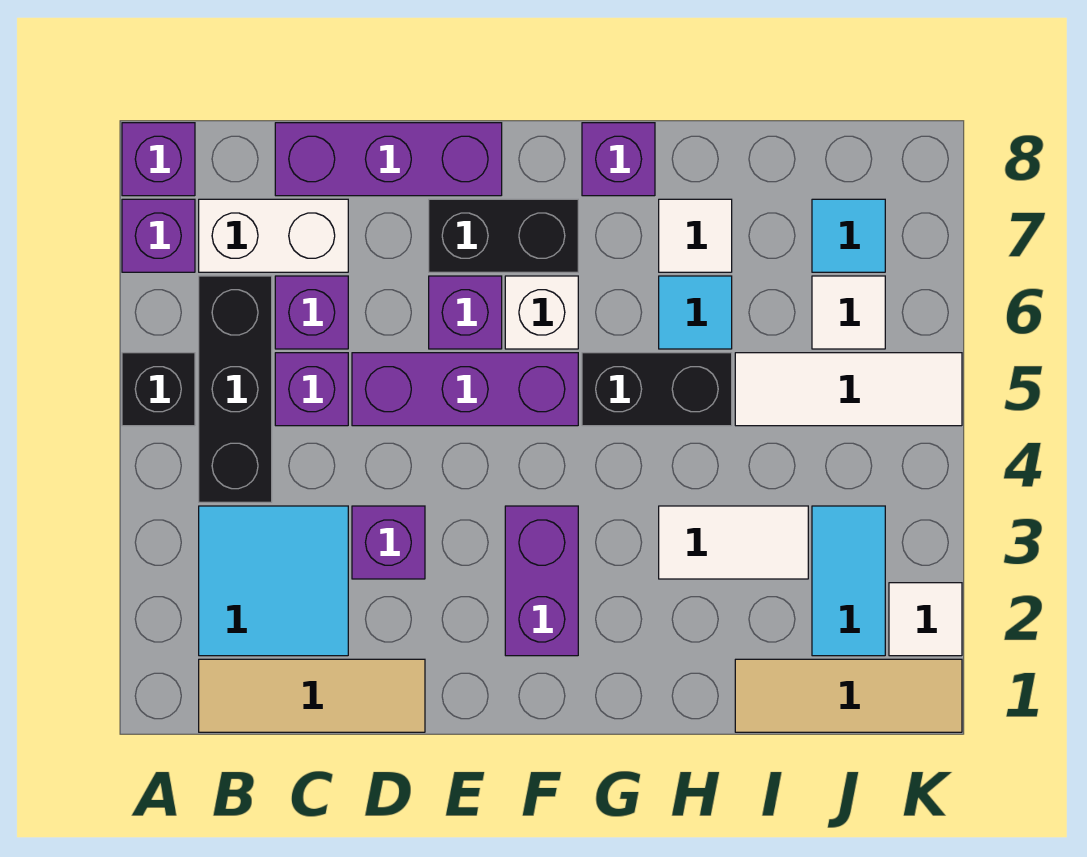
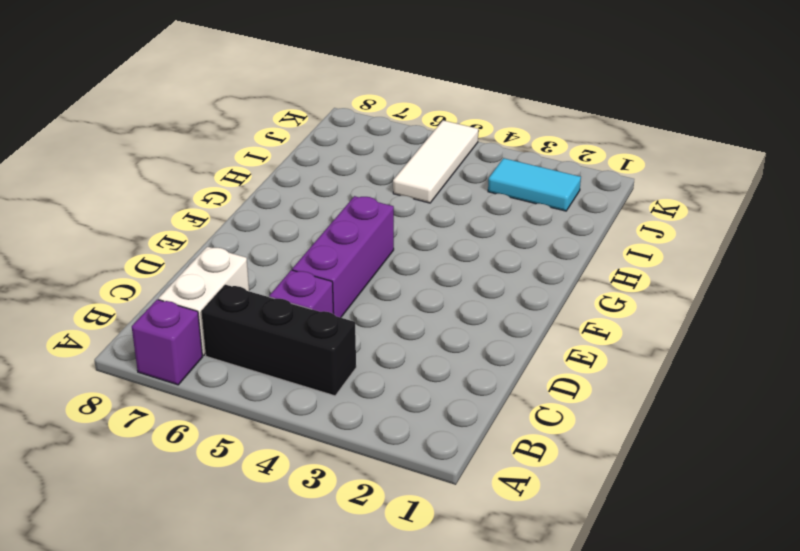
none -> black 1x1 brick [122,353,195,426]
none -> purple 1x1 brick [122,123,195,196]
none -> tan 1x3 tile [199,659,425,732]

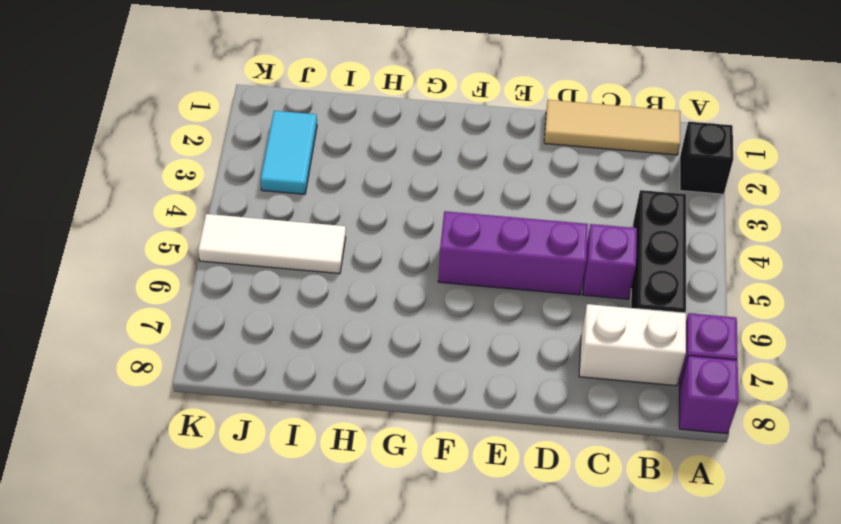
black 1x1 brick [680,122,733,194] -> black 1x1 brick moved to [122,353,195,426]
none -> cyan 2x2 tile [199,506,348,656]
none -> purple 1x1 brick [275,276,348,349]
none -> purple 1x3 brick [275,123,502,196]

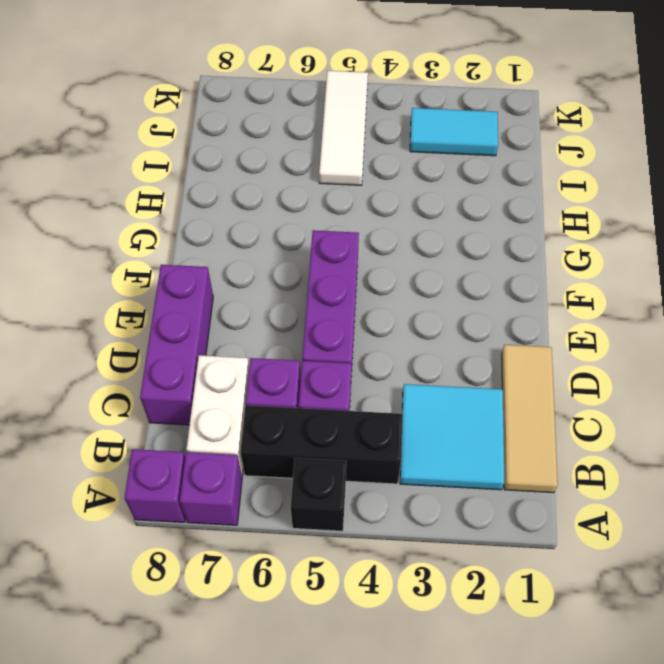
none -> purple 1x1 brick [352,506,425,579]
none -> purple 1x1 brick [429,276,502,349]
none -> black 1x2 brick [429,199,578,272]

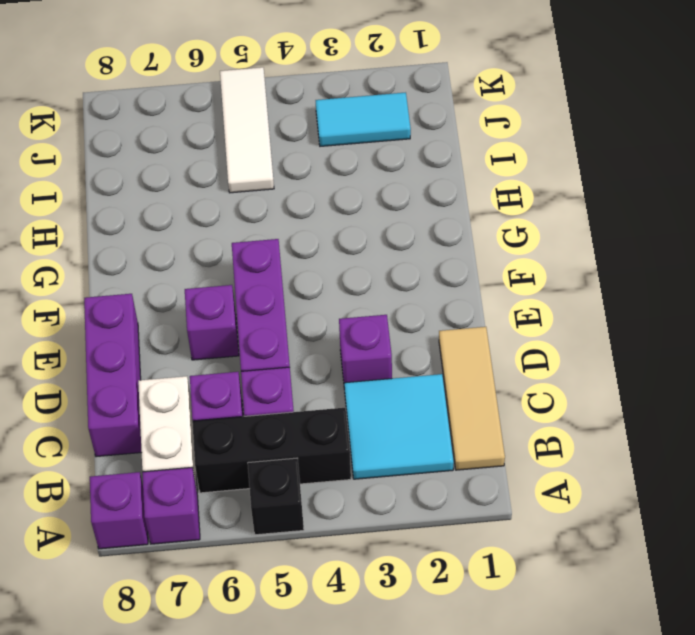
none -> black 1x2 brick [429,199,578,272]
none -> purple 1x2 brick [505,506,578,656]
none -> white 1x1 brick [505,276,578,349]

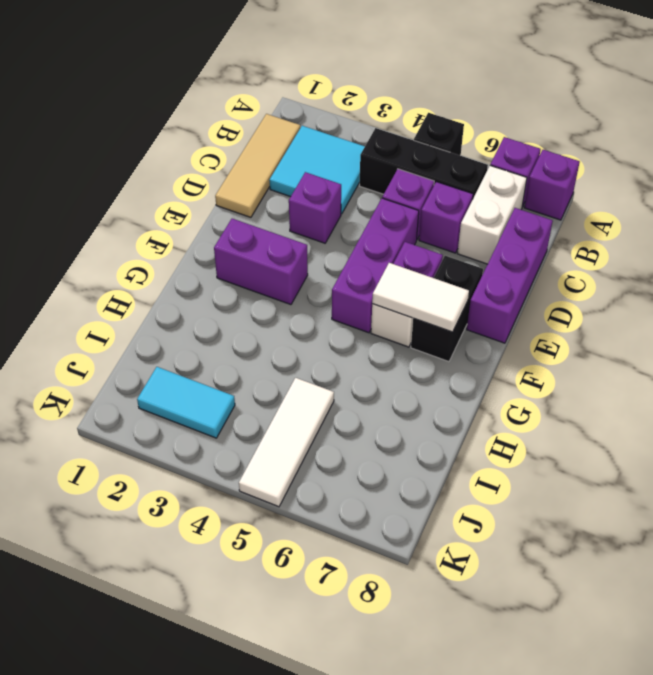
white 1x2 tile [372,263,469,332] -> white 1x2 tile turned to [659,506,808,579]
none -> black 1x2 brick [582,353,732,426]
none -> purple 1x1 brick [582,123,655,196]
none -> cyan 1x1 tile [659,276,732,349]

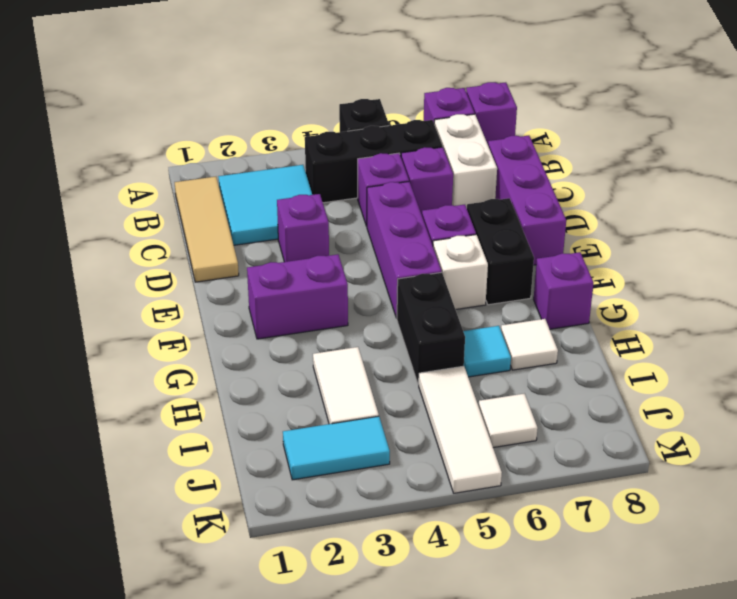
none -> tan 1x3 tile [735,659,962,732]
none -> cyan 1x1 tile [812,199,885,272]
none -> white 1x1 tile [889,583,962,656]

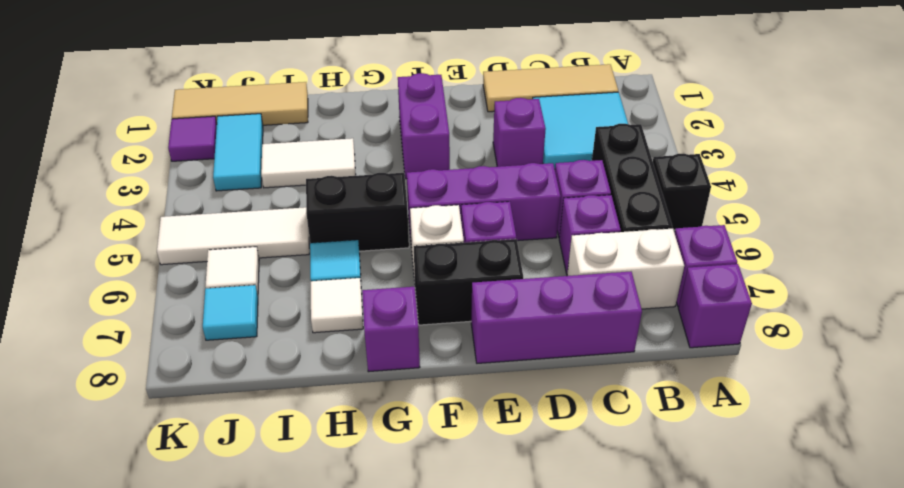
purple 1x1 tile [168,116,217,161] -> white 1x1 tile [889,583,962,656]

